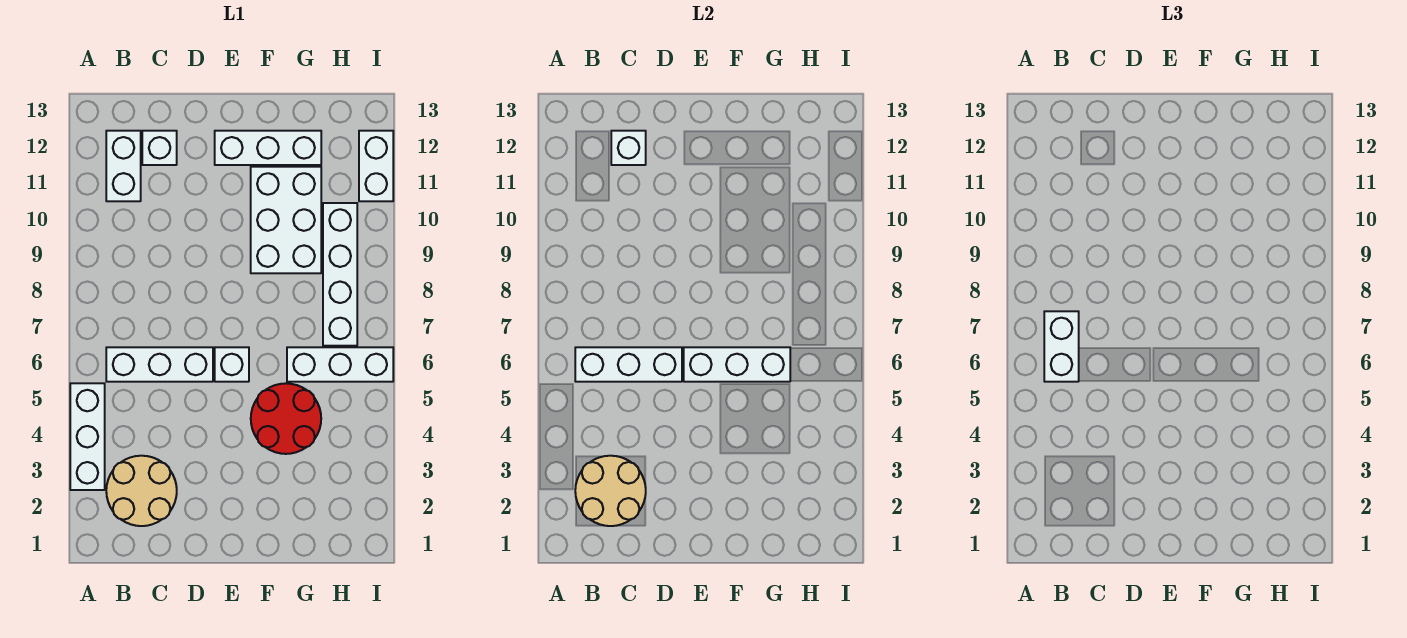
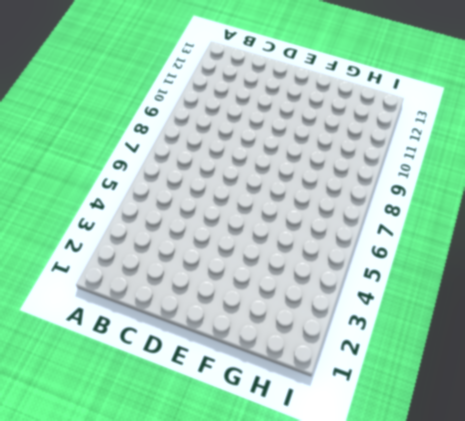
none -> white 1x3 brick [70,383,105,490]
none -> tan 2x2 round brick [106,456,177,526]
none -> white 1x3 brick [106,347,213,382]

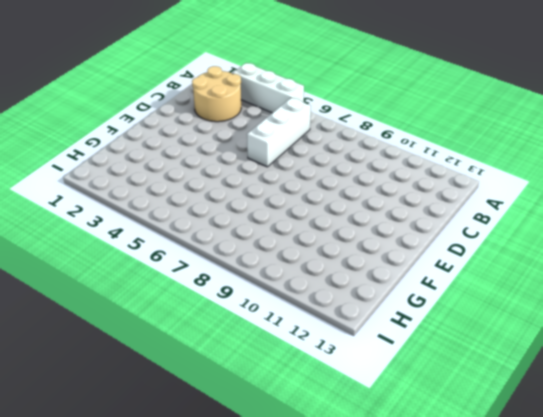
none -> white 1x2 brick [106,131,141,201]
none -> white 1x1 brick [142,131,177,165]
none -> white 1x1 brick [215,347,249,382]

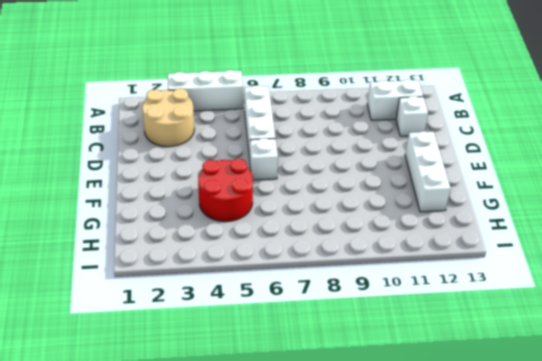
none -> white 2x3 brick [251,167,321,273]
none -> white 1x3 brick [287,347,393,382]
none -> white 1x4 brick [323,203,357,346]

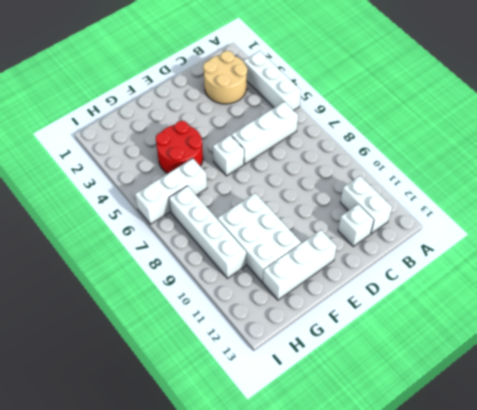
none -> white 1x2 brick [359,131,393,201]
none -> tan 2x2 round brick [575,456,646,526]
none -> white 1x3 brick [575,347,682,382]

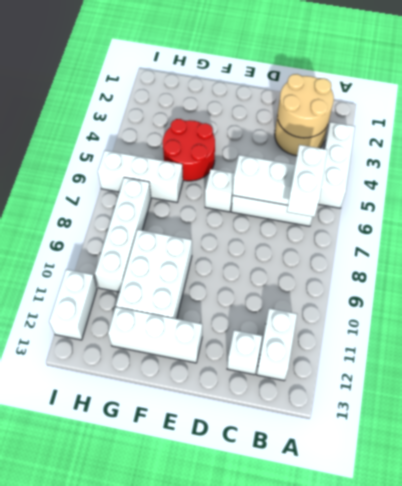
none -> white 1x1 brick [611,131,646,165]
none -> white 1x3 brick [684,347,790,382]

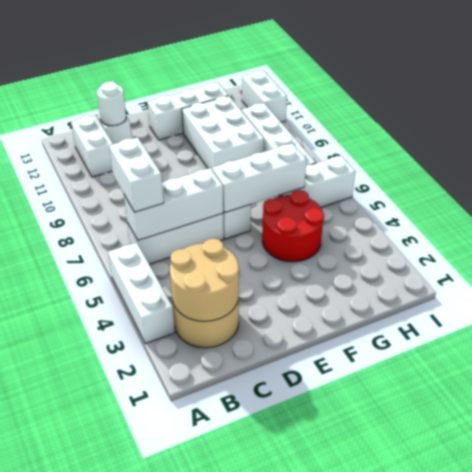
white 1x1 round brick [97,81,126,126] -> white 1x1 brick [611,131,646,165]

